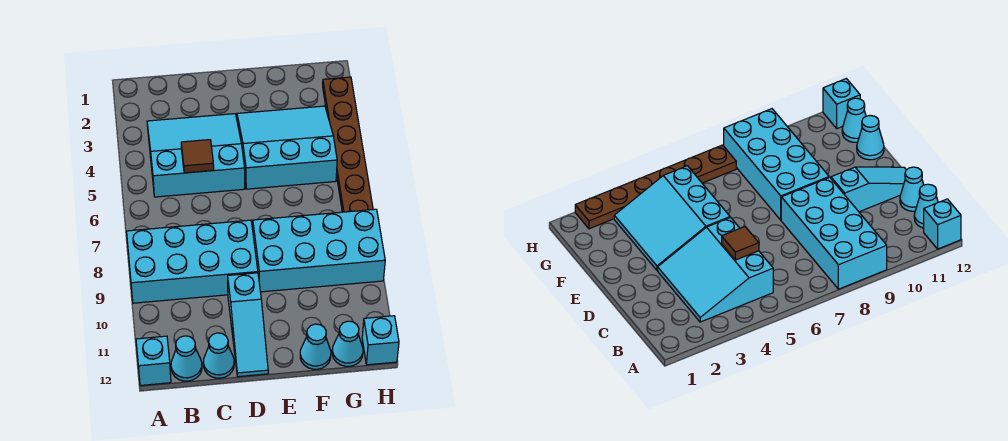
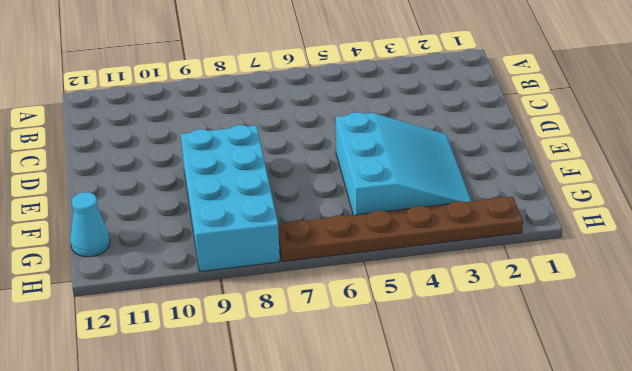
none -> cyan 2x4 brick [127,220,258,303]
none -> cyan 1x1 brick [136,336,171,386]
none -> cyan 3x3 slope [147,114,245,197]

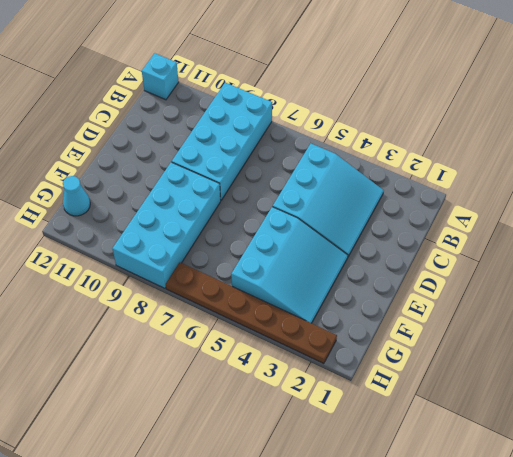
none -> cyan 1x1 cone [171,336,202,381]
none -> cyan 1x1 cone [203,333,234,378]
none -> cyan 1x3 slope [228,273,268,377]

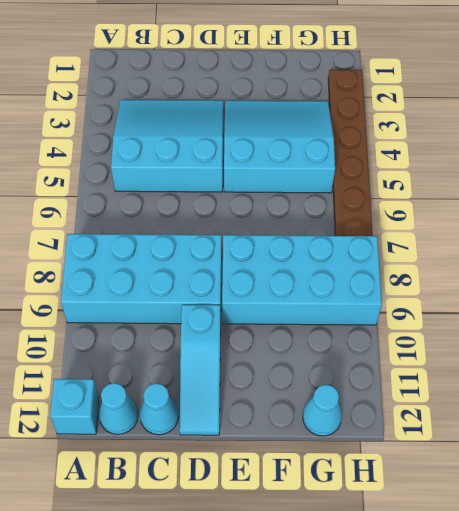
none -> cyan 1x1 cone [300,324,331,369]
none -> cyan 1x1 brick [362,316,399,365]
none -> brown 1x1 tile [181,140,214,173]

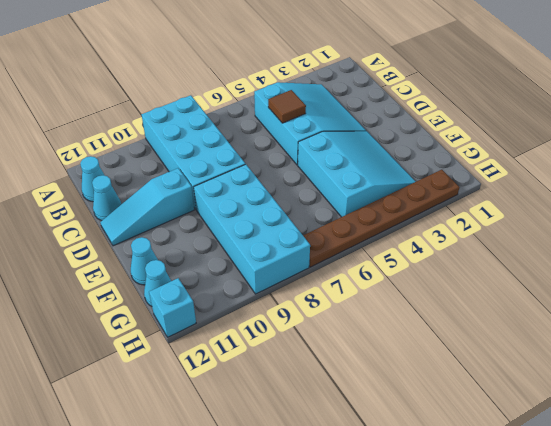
none -> cyan 1x1 brick [136,336,171,386]

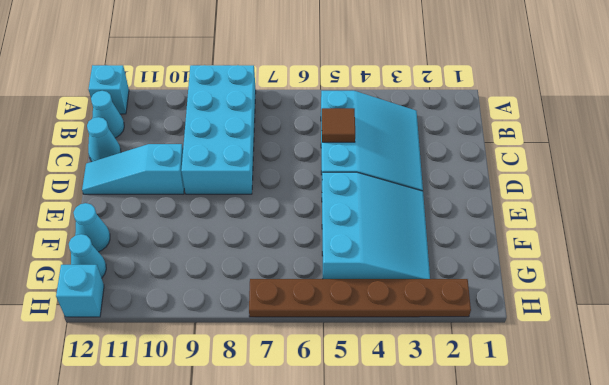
none -> cyan 2x4 brick [253,209,385,292]

